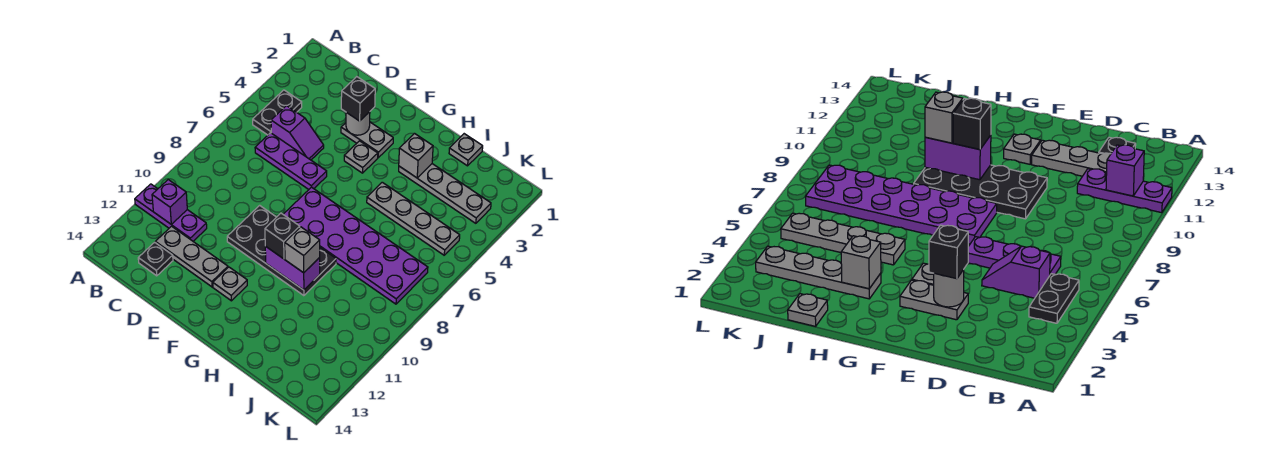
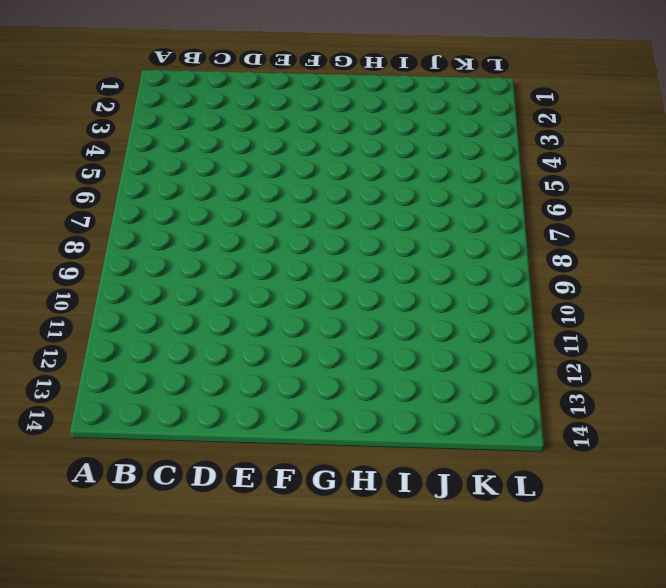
none -> purple 1x3 plate [135,184,207,241]
none -> black 1x2 plate [253,90,302,135]
none -> purple 1x2 slope [271,106,324,160]

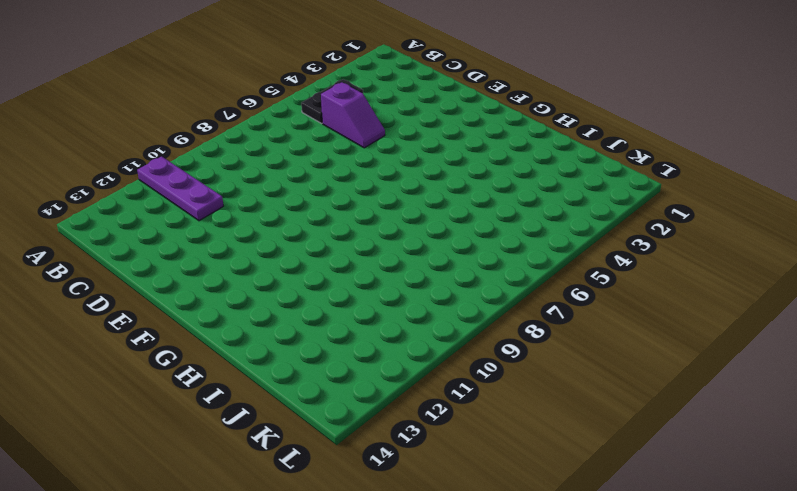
none -> purple 1x3 plate [255,133,327,189]
none -> grey 1x3 plate [155,226,228,287]
none -> black 1x1 plate [138,242,173,276]

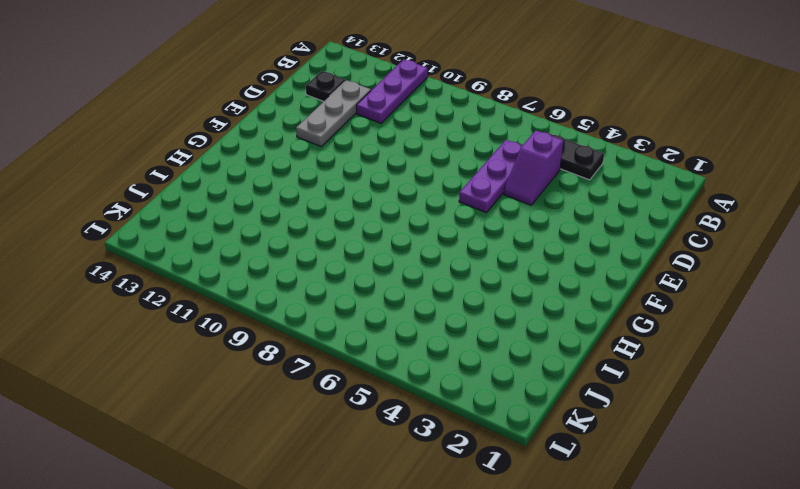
none -> grey 1x2 plate [341,122,393,158]
none -> black 2x4 plate [227,205,336,296]
none -> grey 1x1 plate [344,141,378,173]

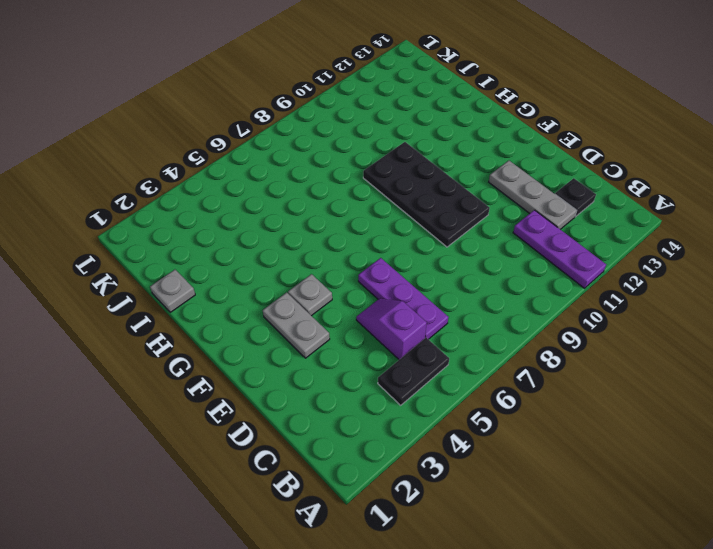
none -> purple 2x6 plate [283,187,428,304]
none -> grey 1x1 plate [213,267,247,301]
none -> grey 1x4 plate [399,164,491,223]

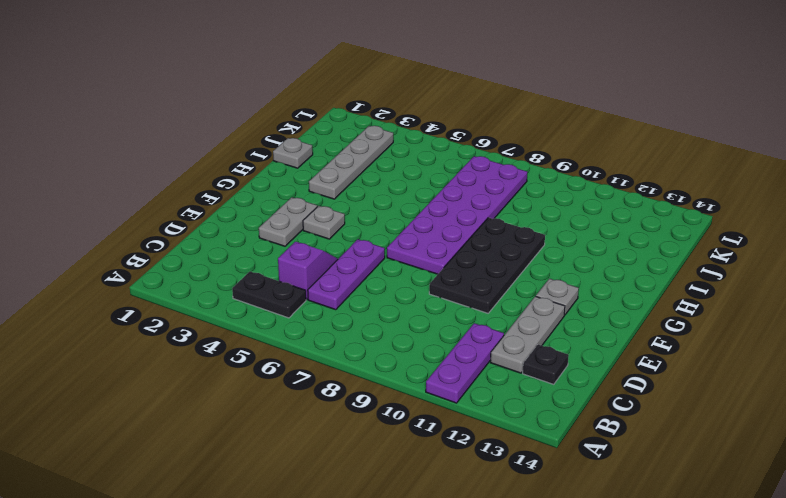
none -> grey 1x4 plate [367,182,460,255]
none -> purple 1x1 brick [152,180,187,224]
none -> grey 1x1 round brick [346,112,370,135]

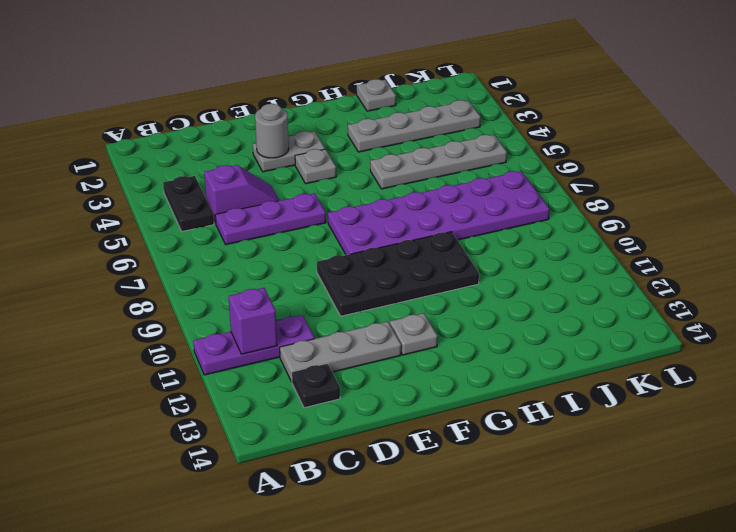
none -> purple 1x2 brick [265,246,320,290]
none -> grey 1x1 brick [399,134,433,178]
none -> black 1x1 brick [341,77,375,121]

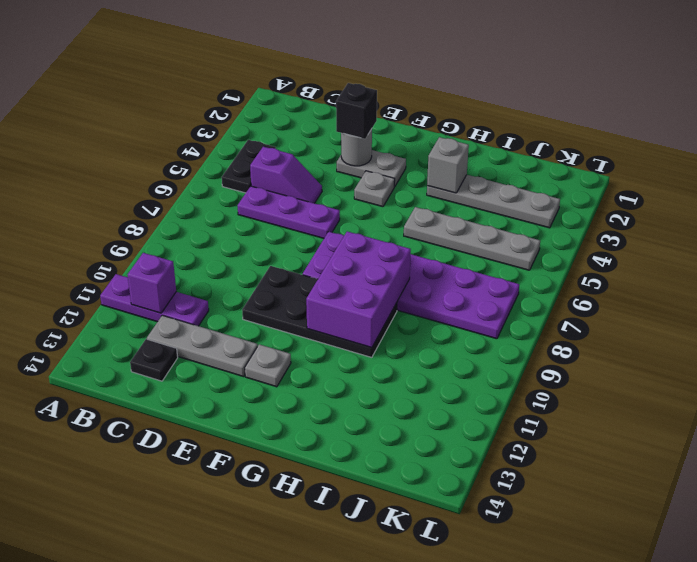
purple 2x3 brick [306,231,411,348] -> purple 1x2 brick [265,246,320,290]
none -> grey 1x1 plate [449,134,483,166]
none -> black 1x1 brick [265,213,300,259]
none -> grey 1x1 brick [285,227,320,273]

